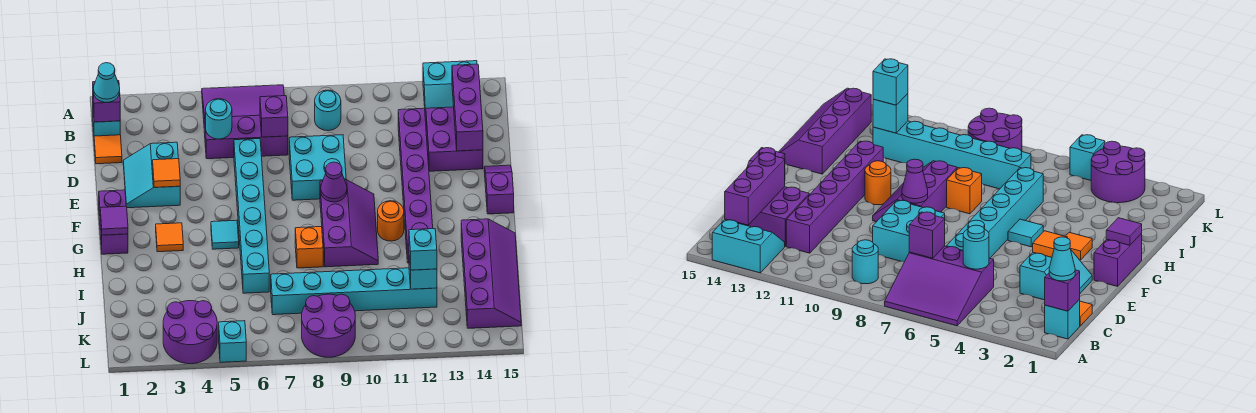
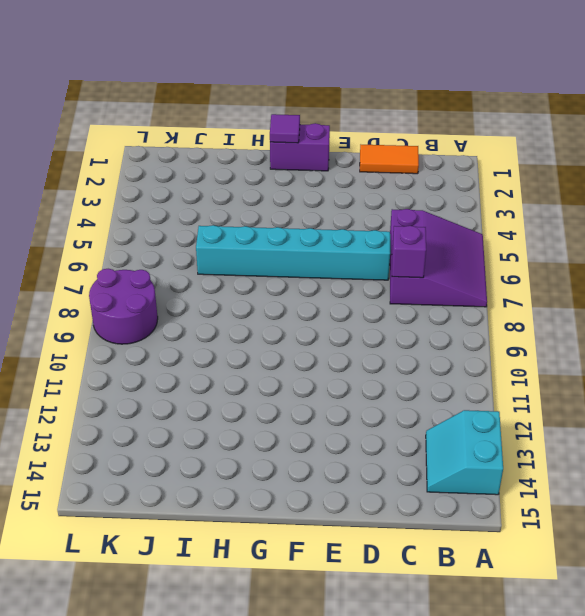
orange 1x2 tile [360,145,419,174] -> orange 1x1 tile [94,135,122,164]
none -> cyan 1x1 brick [93,113,120,136]
none -> cyan 1x1 round brick [315,90,341,131]
none -> purple 1x6 brick [398,108,433,263]
none -> purple 2x2 brick [426,107,483,171]

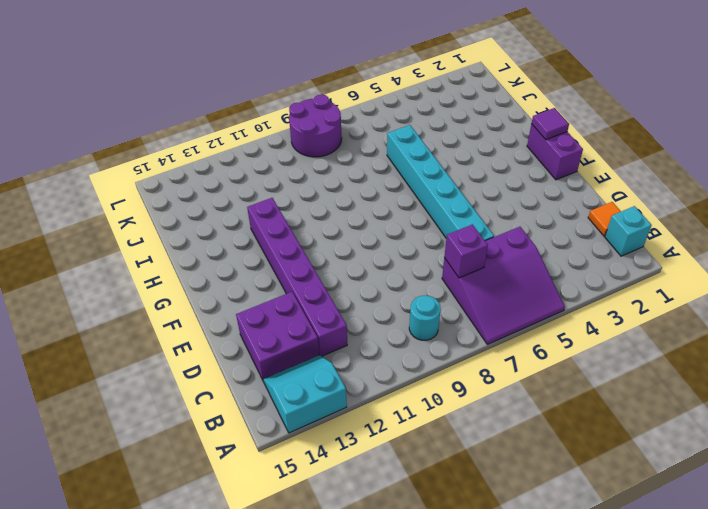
none -> cyan 2x2 slope [123,142,180,208]
none -> cyan 2x2 brick [289,135,346,200]
none -> purple 1x2 slope [484,165,514,214]
none -> purple 2x3 slope [320,180,378,267]

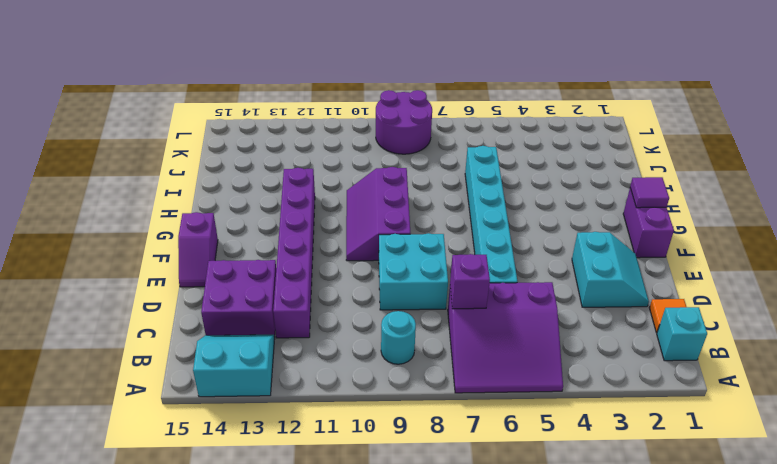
none -> orange 1x1 tile [156,223,183,252]
none -> cyan 1x1 tile [211,220,239,249]
none -> orange 1x1 round brick [378,201,404,241]
none -> orange 1x1 brick [295,227,323,268]

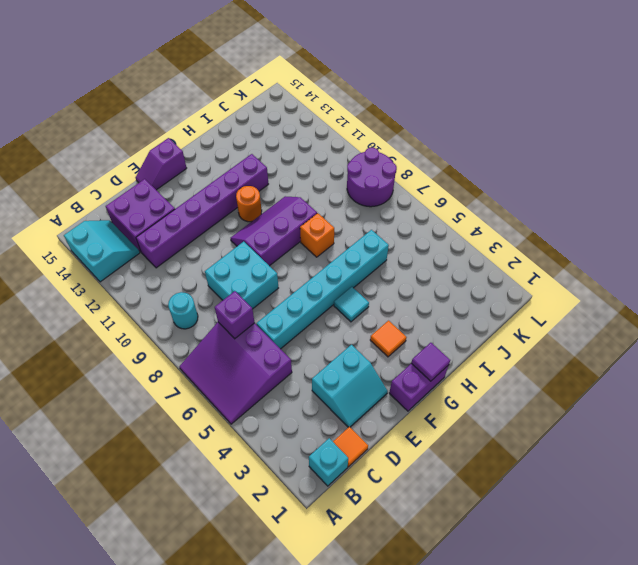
none -> purple 2x4 slope [461,219,521,328]
none -> cyan 1x6 brick [271,268,437,315]
none -> purple 2x2 round brick [163,301,217,364]
none -> cyan 1x1 brick [219,321,246,362]

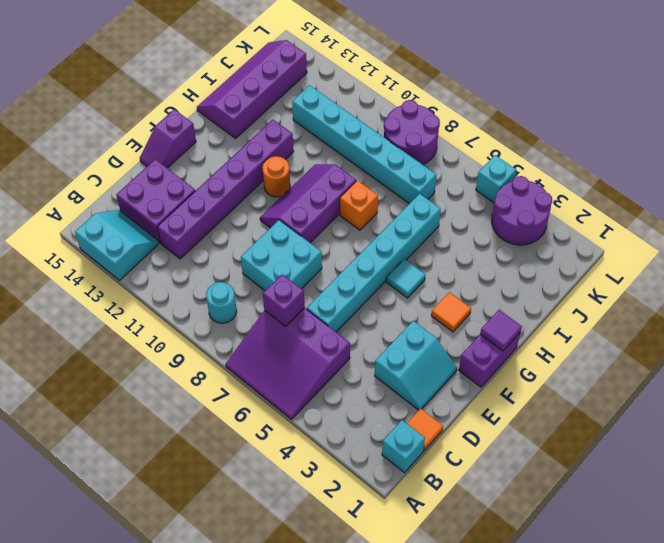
none -> purple 1x1 brick [93,81,120,122]
none -> purple 1x3 brick [452,64,483,151]
none -> cyan 1x1 round brick [206,99,232,139]
none -> orange 1x1 tile [153,159,180,187]

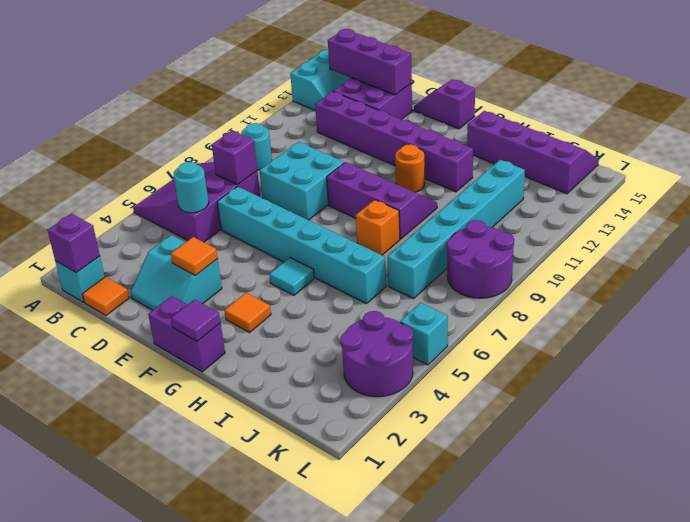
none -> purple 1x1 cone [321,162,347,202]
none -> cyan 1x1 brick [409,255,437,289]
none -> cyan 1x1 cone [93,63,120,102]
none -> cyan 1x1 brick [409,229,437,270]

